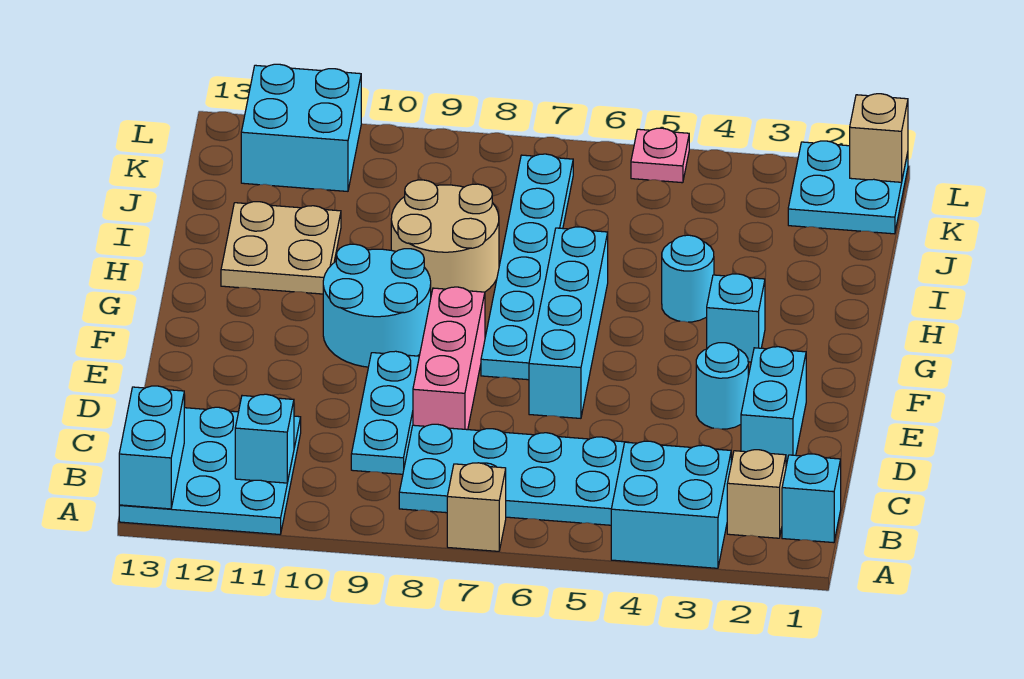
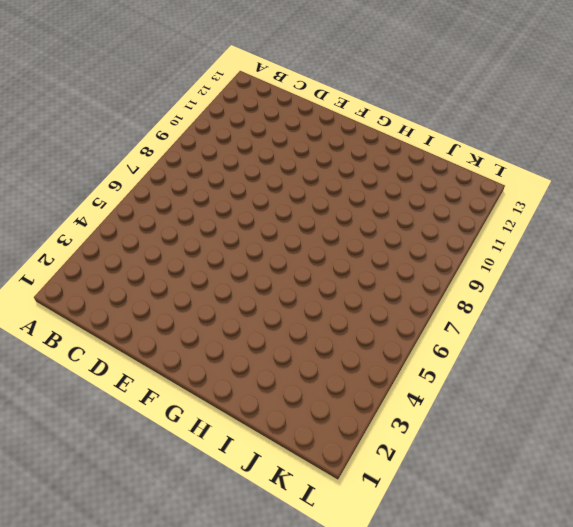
none -> cyan 2x2 brick [611,441,731,568]
none -> tan 1x1 brick [447,463,506,551]
none -> cyan 3x3 plate [119,407,301,534]

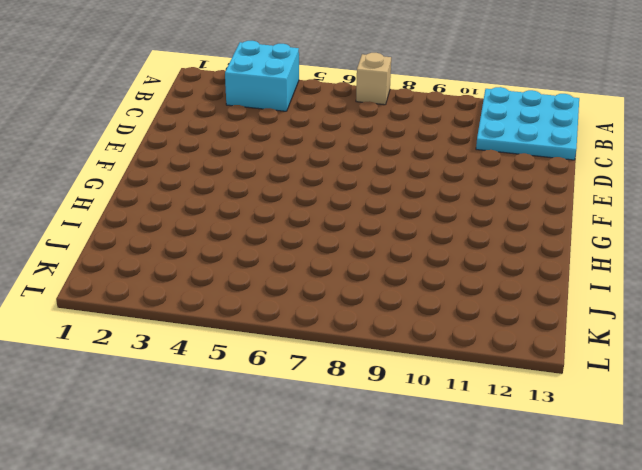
none -> cyan 1x1 brick [782,454,841,543]
none -> tan 1x1 brick [727,450,786,538]
none -> cyan 2x4 plate [399,424,629,525]

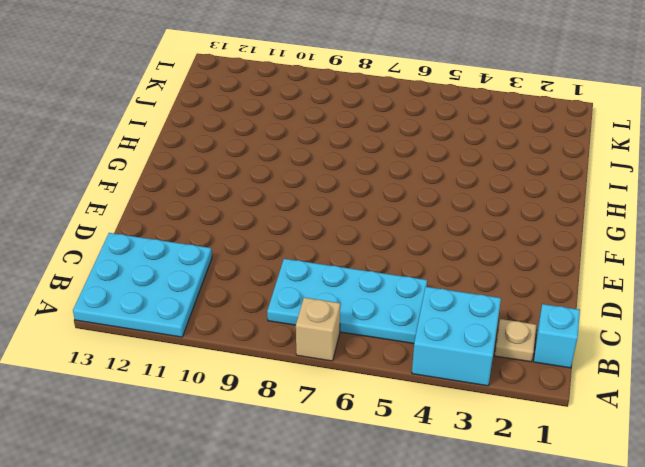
tan 1x1 plate [495,319,536,362] -> tan 1x1 brick [727,450,786,538]
none -> cyan 1x3 plate [351,351,419,474]
none -> cyan 1x2 brick [741,347,806,466]
none -> pink 1x3 brick [413,287,485,430]

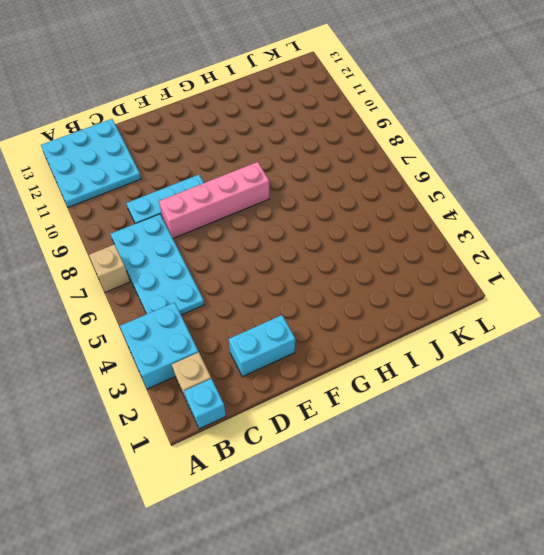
pink 1x4 brick [159,162,269,238] -> pink 1x3 brick [413,287,485,430]
none -> cyan 1x1 round brick [696,343,748,429]
none -> cyan 1x4 brick [529,227,608,418]
none -> cyan 1x6 plate [481,154,573,380]

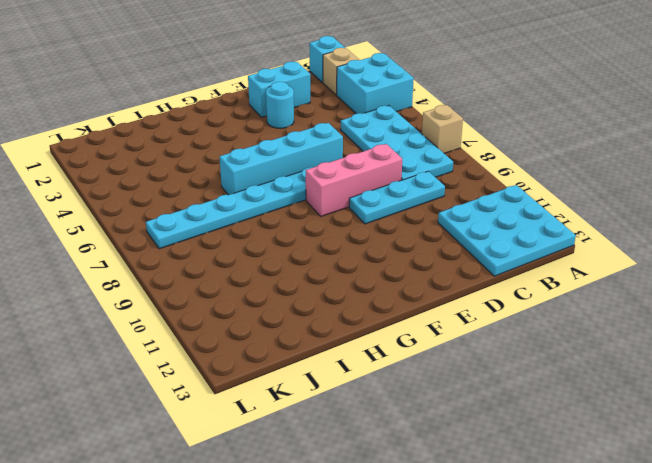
none -> cyan 2x2 round brick [323,244,431,367]
none -> cyan 1x1 brick [707,274,765,362]
none -> cyan 1x1 round brick [662,235,714,322]

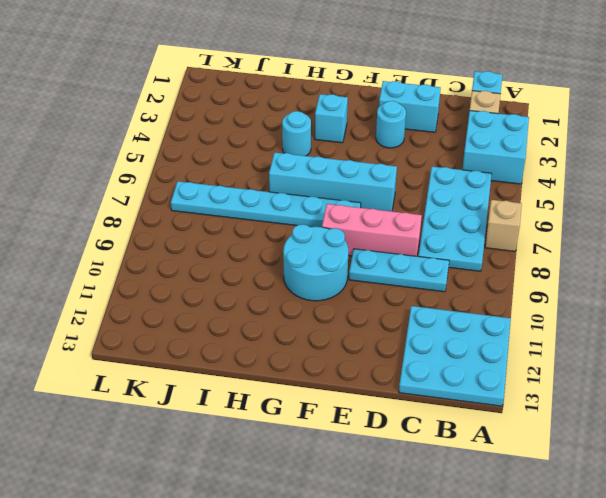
none -> tan 2x2 round brick [391,180,499,295]
none -> tan 2x2 plate [221,202,341,294]
none -> cyan 2x2 plate [788,141,908,234]

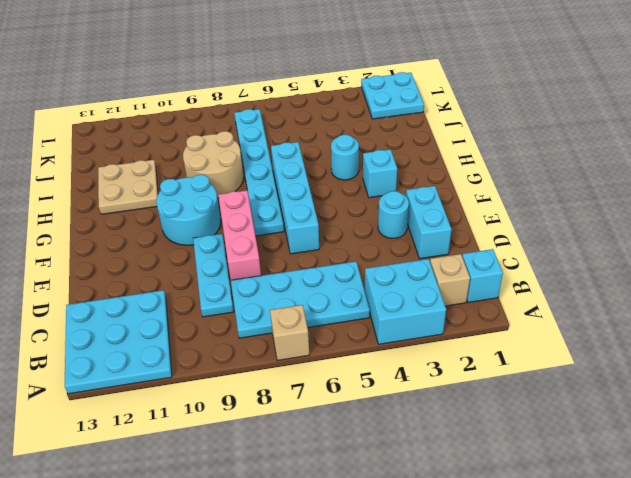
none -> cyan 2x2 brick [241,64,361,191]
none -> pink 1x1 plate [631,128,689,183]
none -> cyan 1x2 brick [119,386,185,509]

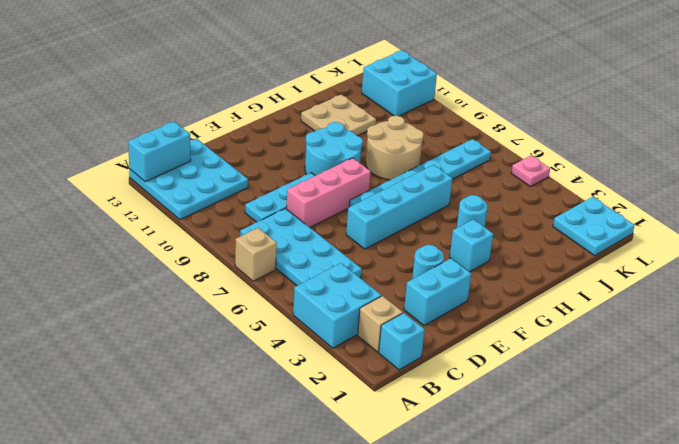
none -> cyan 1x1 brick [235,394,294,483]
none -> tan 1x1 brick [850,94,908,182]

